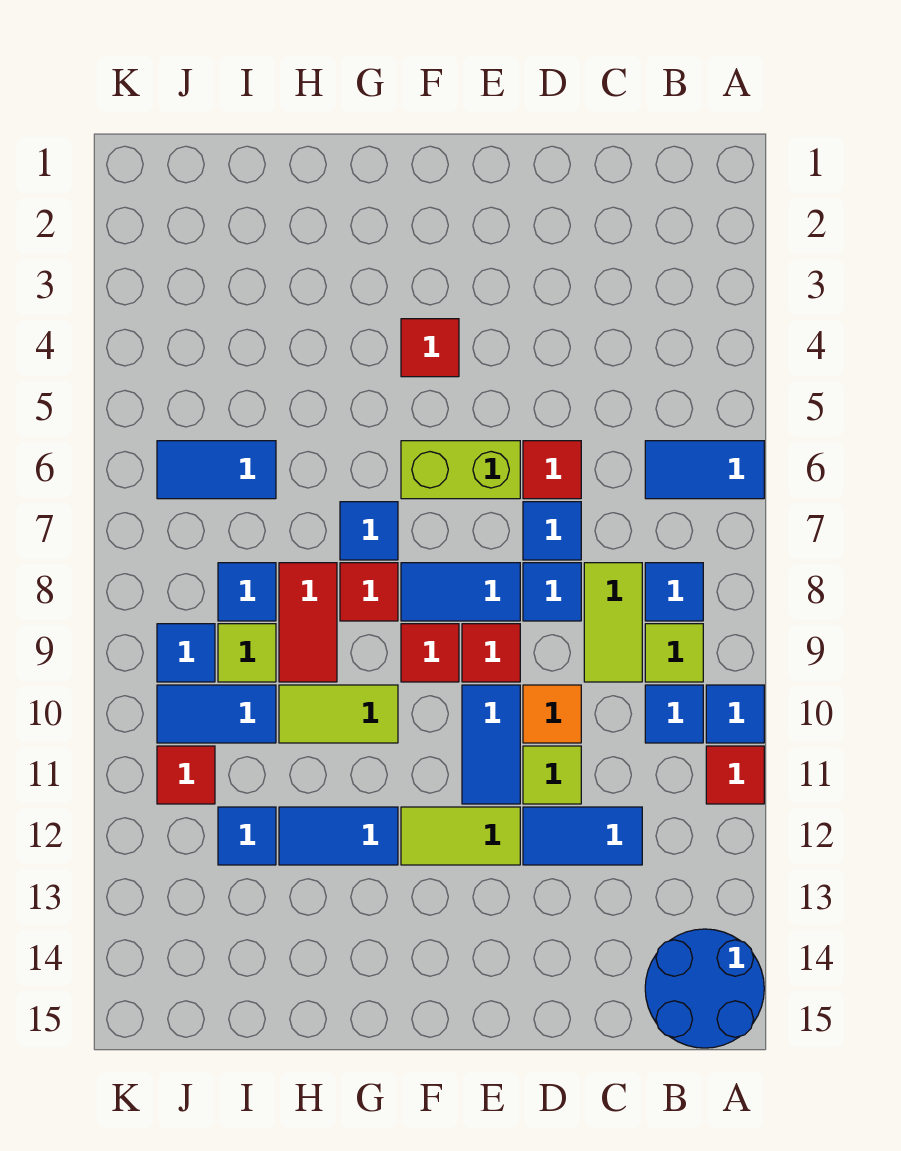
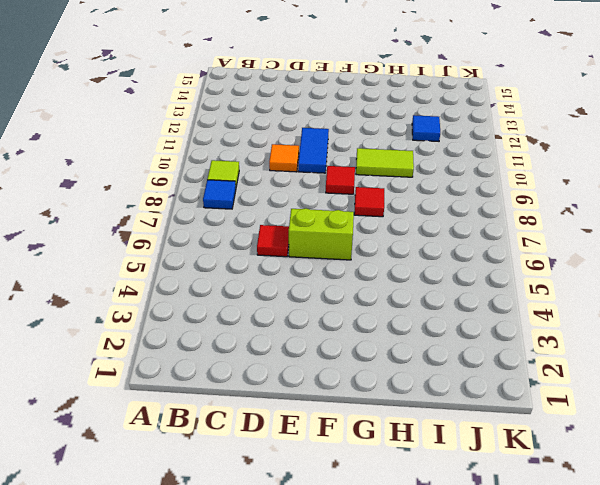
none -> blue 1x2 tile [645,441,764,499]
none -> blue 1x1 tile [706,685,764,743]
none -> red 1x1 tile [706,746,764,804]
none -> blue 2x2 round brick [645,929,764,1048]

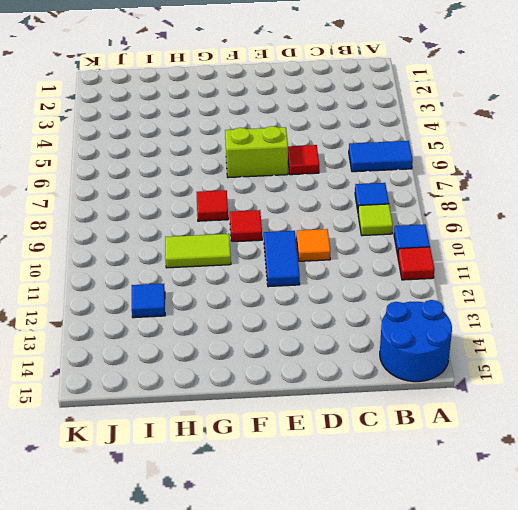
none -> blue 1x1 tile [645,685,703,743]
none -> lime 1x2 tile [584,563,642,682]
none -> blue 1x2 tile [523,807,642,865]
none -> blue 1x1 tile [523,502,581,560]

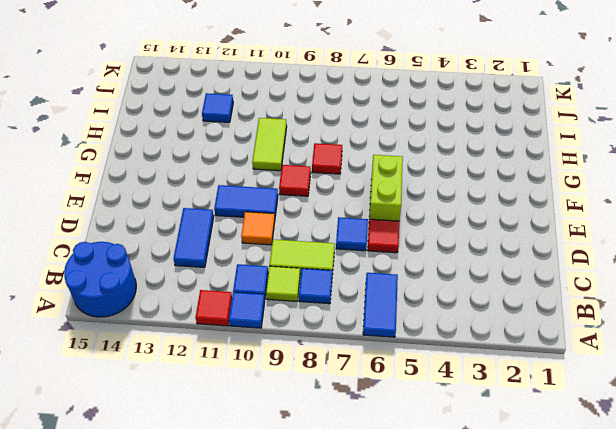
none -> blue 1x1 tile [523,563,581,621]
none -> lime 1x1 tile [523,746,581,804]
none -> blue 1x2 tile [401,563,520,621]
none -> red 1x1 tile [462,624,520,682]

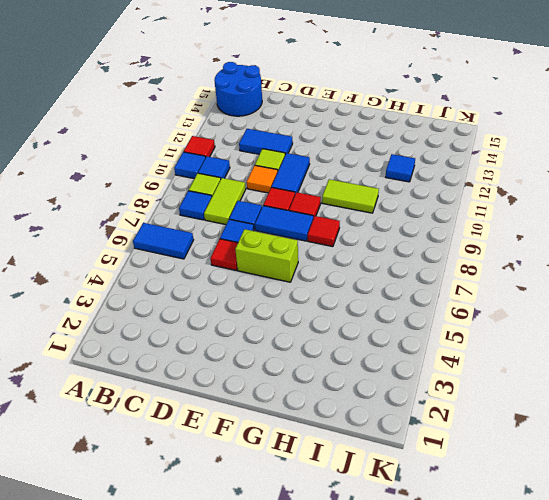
none -> lime 1x2 tile [401,807,520,865]
none -> red 1x1 tile [401,319,459,377]
none -> blue 1x1 tile [340,502,398,560]
none -> blue 1x2 tile [279,807,398,865]

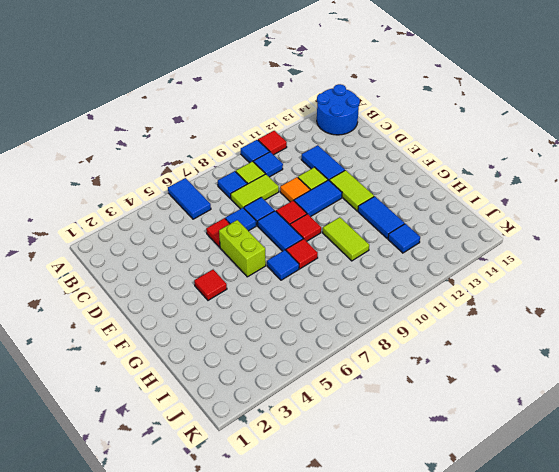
none -> red 1x2 tile [279,563,337,682]
none -> blue 1x2 tile [157,441,276,499]
none -> blue 1x1 tile [218,563,276,621]
none -> lime 1x1 tile [218,624,276,682]

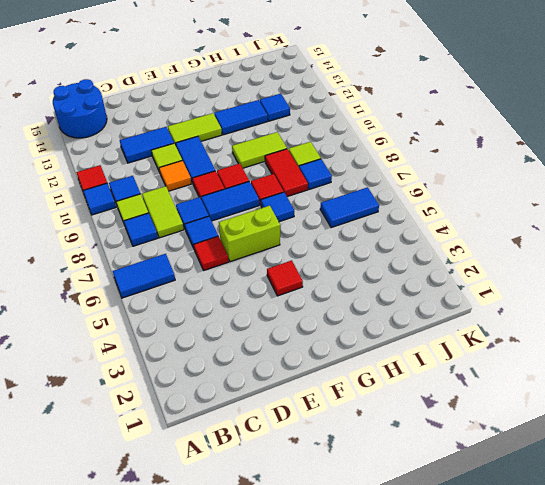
none -> blue 1x2 tile [157,685,276,743]
none -> blue 1x1 tile [157,624,215,682]
none -> red 1x1 tile [157,746,215,804]

